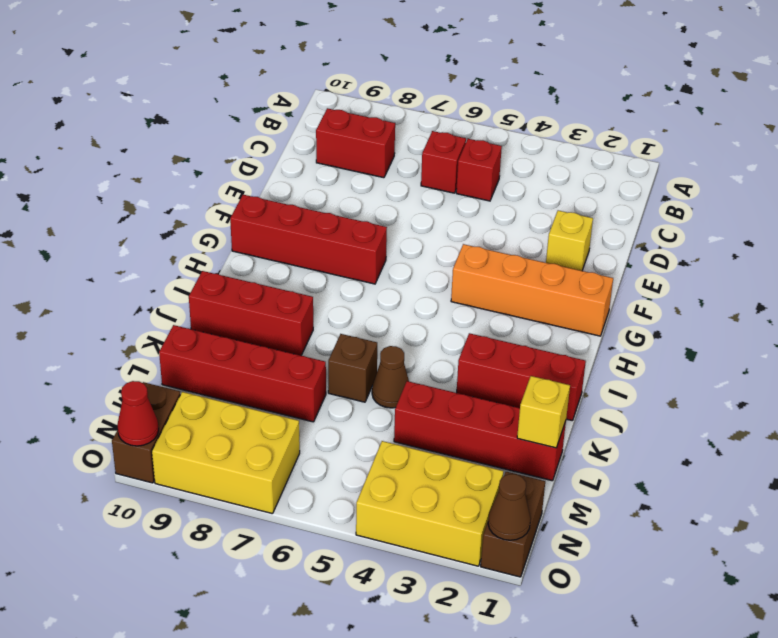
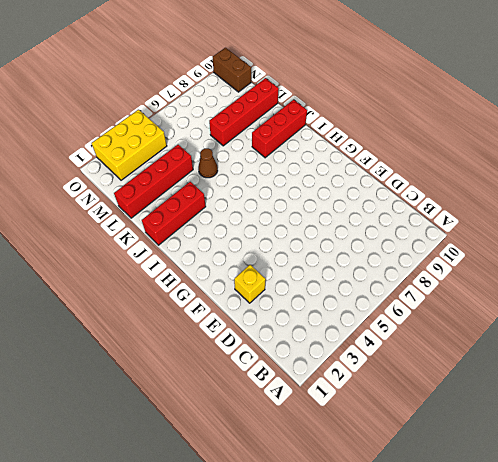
none -> red 1x1 brick [456,139,502,201]
none -> red 1x1 brick [421,131,466,193]
none -> red 1x2 brick [316,108,395,178]

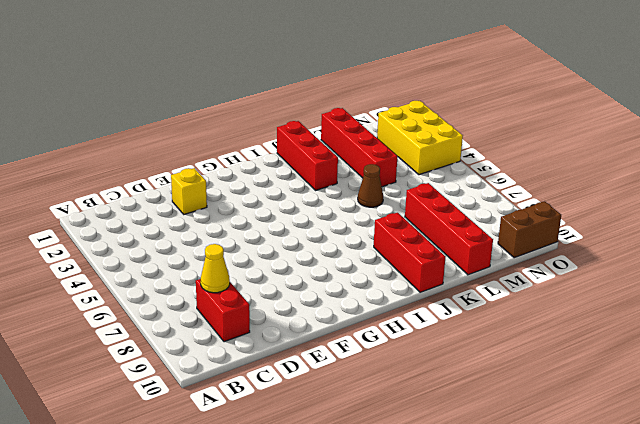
yellow 1x1 cone [201,244,230,293] -> none
none -> red 1x1 brick [456,139,502,201]
none -> red 1x1 brick [421,131,466,193]
none -> orange 1x4 brick [451,244,613,336]

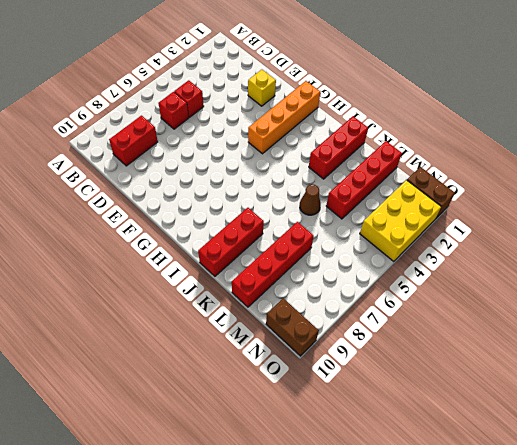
none -> red 1x4 brick [230,195,387,284]
none -> brown 1x1 brick [328,334,377,402]
none -> yellow 2x3 brick [152,392,300,514]

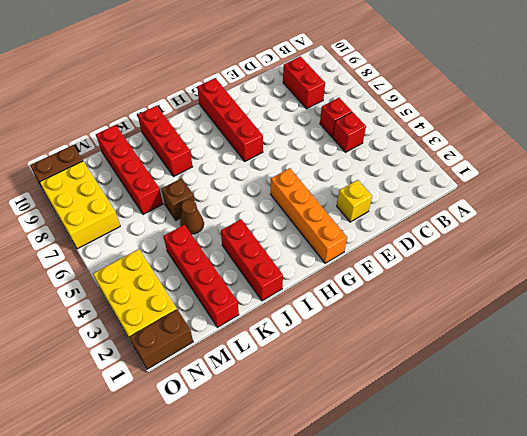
none -> yellow 1x1 brick [517,376,570,448]
none -> brown 1x1 cone [488,474,531,540]
none -> red 1x1 cone [117,381,159,446]

